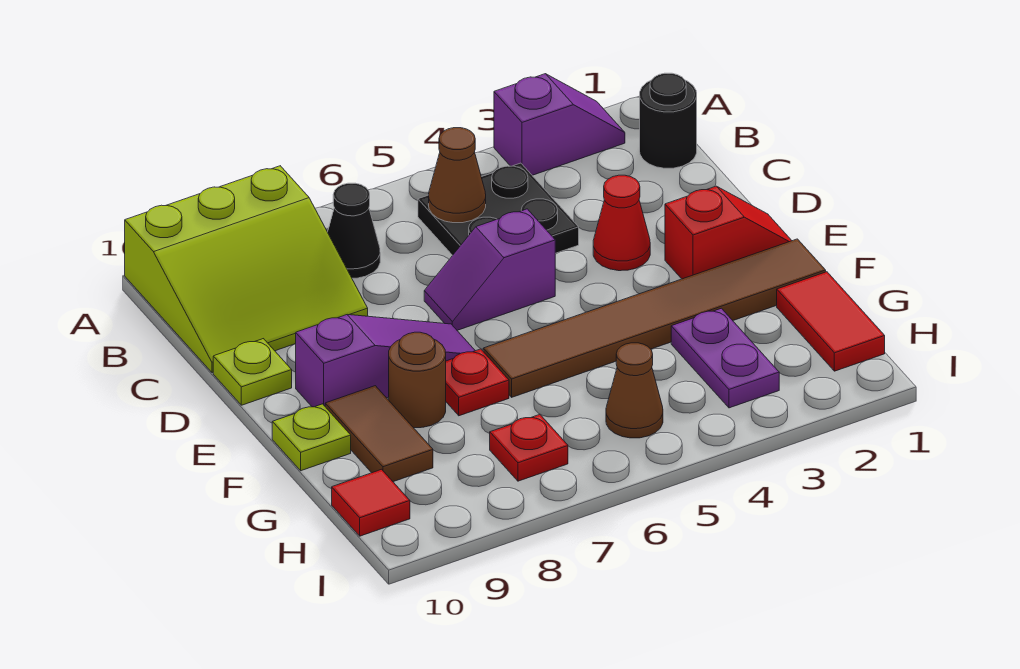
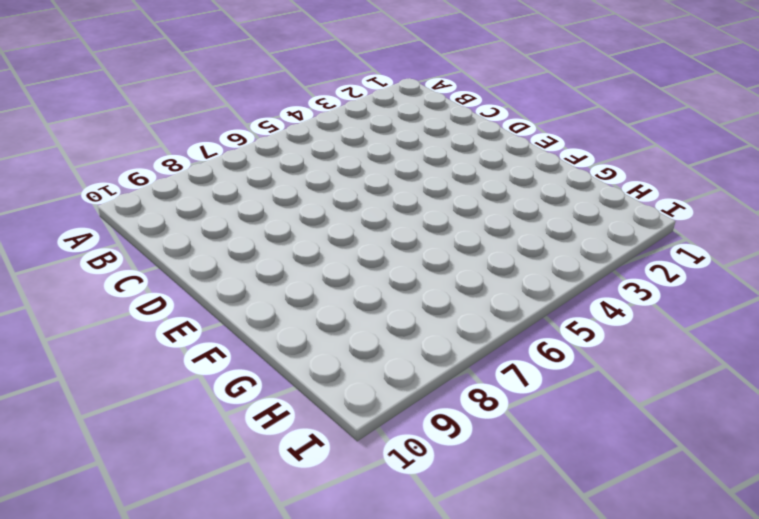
none -> purple 1x2 slope [494,74,625,175]
none -> lime 3x3 slope [125,166,368,373]
none -> black 1x1 round brick [640,73,697,168]

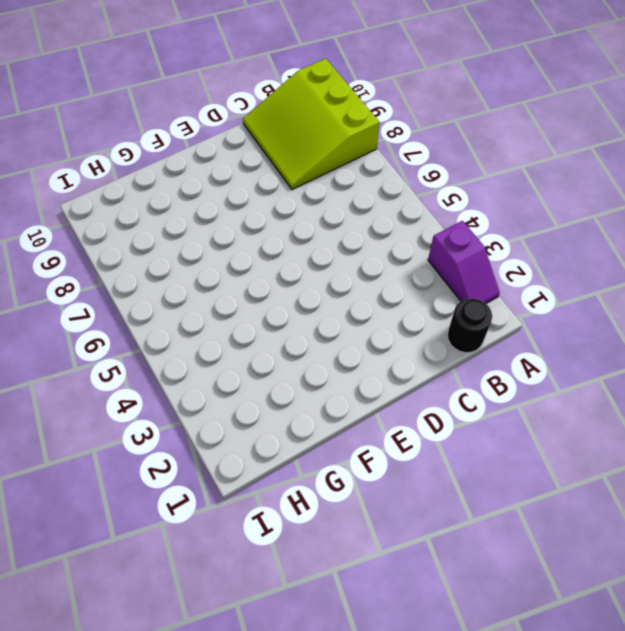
none -> black 2x2 plate [418,163,579,255]
none -> black 1x1 cone [328,183,380,278]
none -> red 1x1 cone [593,175,650,271]

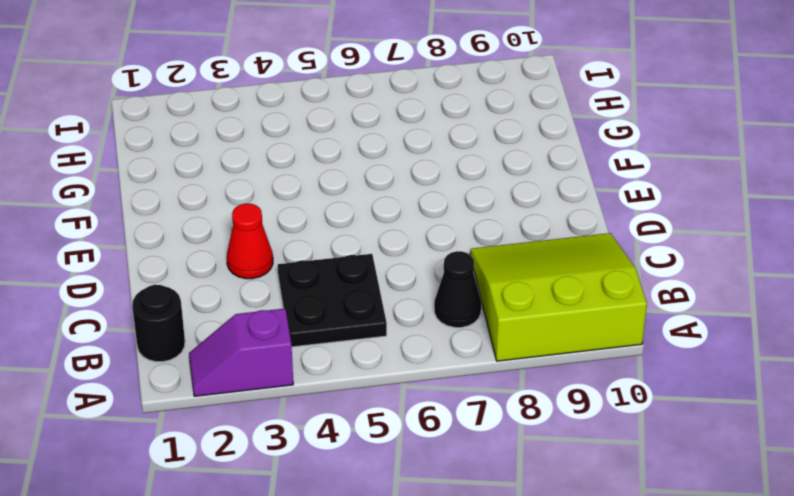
none -> purple 1x2 slope [424,209,555,330]
none -> lime 1x1 plate [213,339,292,405]
none -> red 1x2 slope [665,186,792,279]

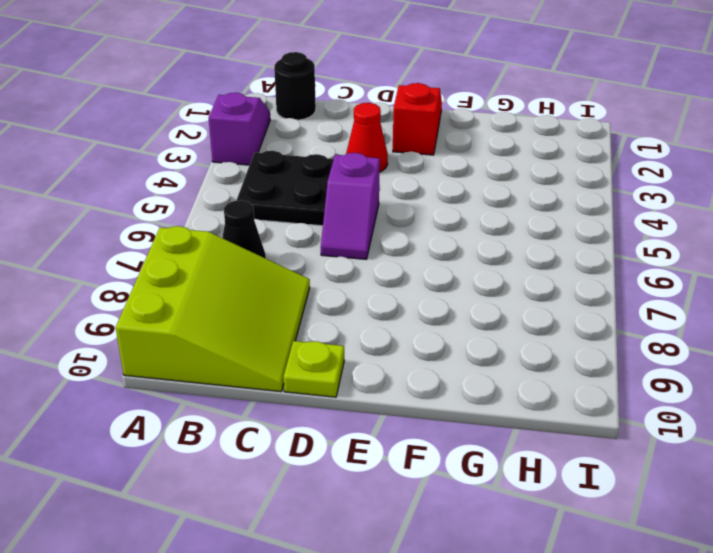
none -> purple 1x3 slope [296,315,475,407]
none -> brown 1x6 tile [483,239,826,397]
none -> red 1x1 plate [446,349,509,416]

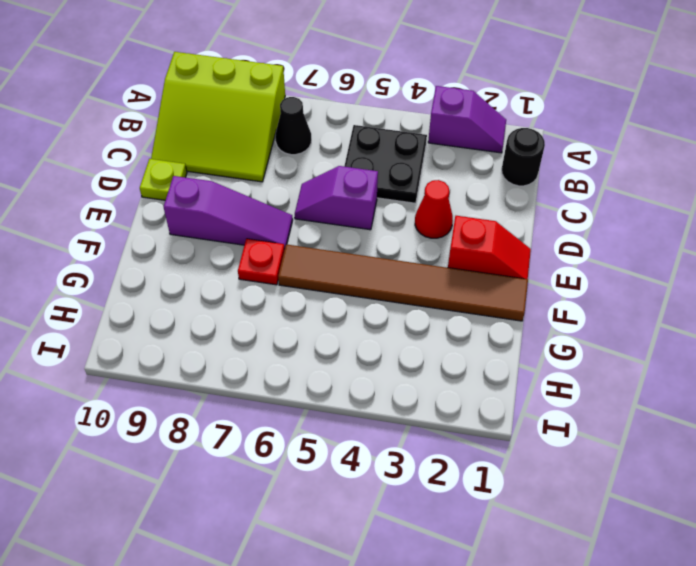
none -> brown 1x1 round brick [389,332,446,428]
none -> brown 1x2 tile [325,386,433,482]
none -> lime 1x1 plate [272,404,351,471]

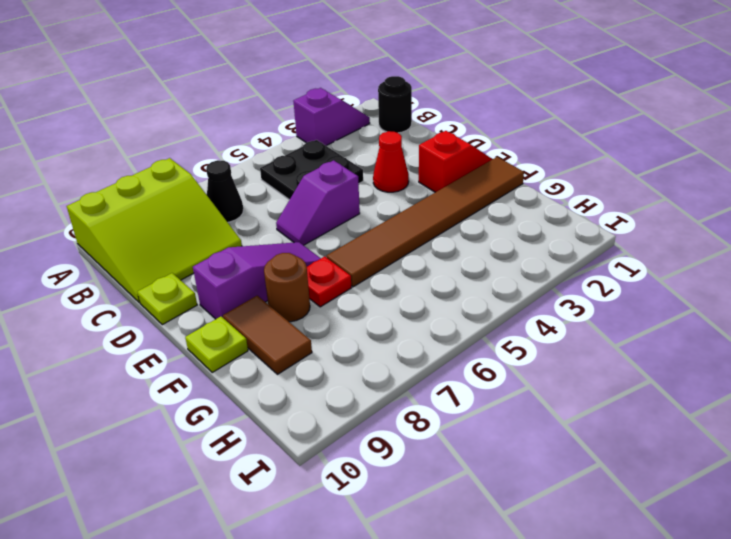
none -> red 1x2 tile [777,272,885,371]
none -> purple 1x2 plate [671,308,779,408]
none -> brown 1x1 cone [606,343,663,438]

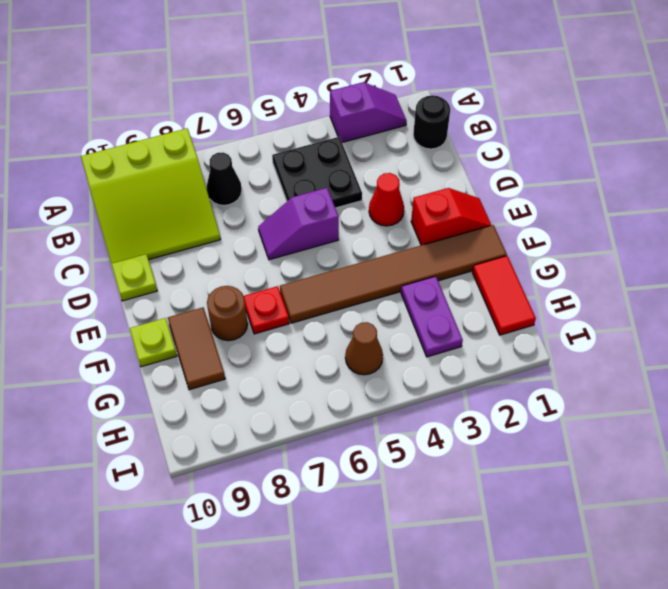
none -> purple 1x3 slope [296,315,475,407]
none -> red 1x1 plate [490,415,568,481]
none -> red 1x1 tile [332,469,410,536]

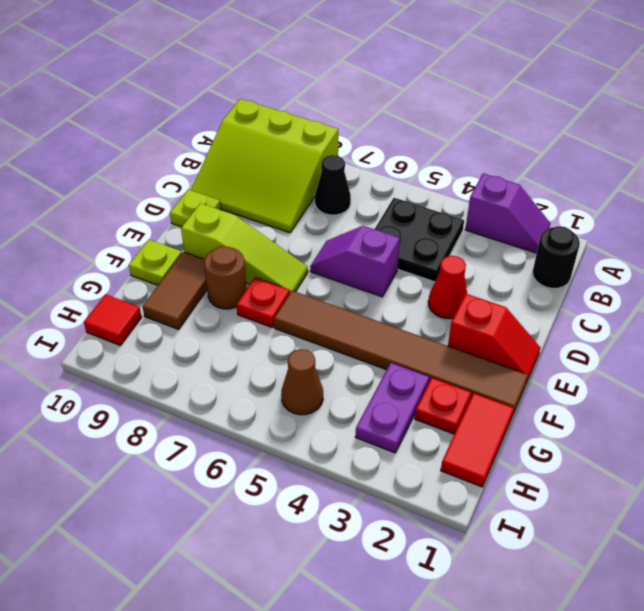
lime 1x3 slope [181,203,308,292] -> purple 1x3 slope [296,315,475,407]
red 1x1 plate [415,378,471,434] -> red 1x1 plate moved to [490,415,568,481]
none -> brown 1x1 cone [429,128,486,223]

